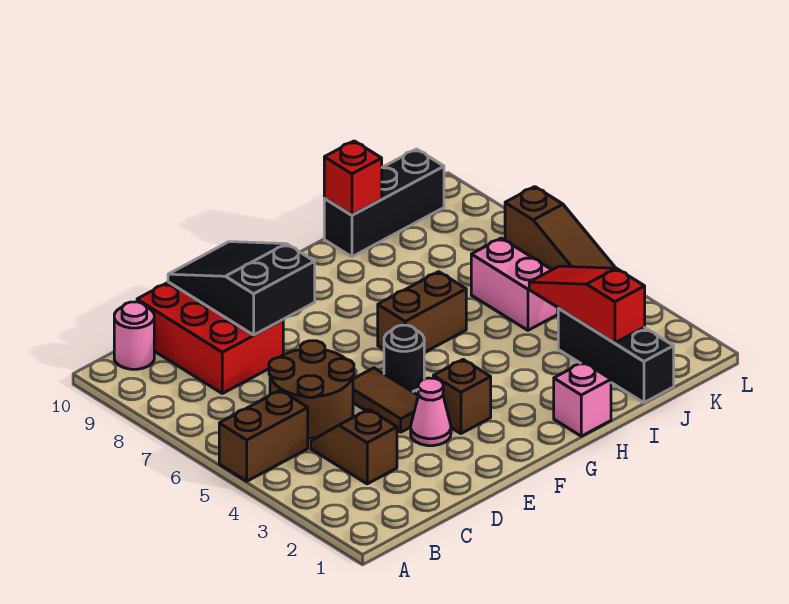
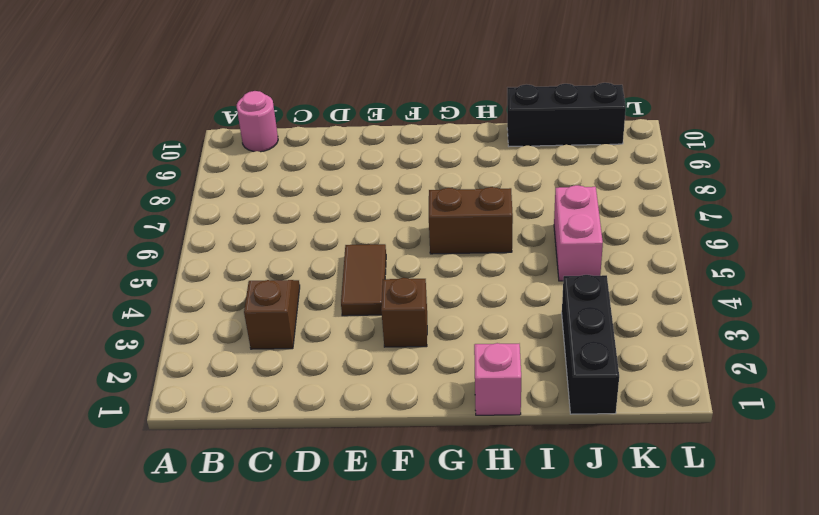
none -> brown 1x2 brick [219,390,308,481]
none -> brown 2x2 round brick [269,341,354,438]
none -> red 2x3 brick [137,282,283,393]

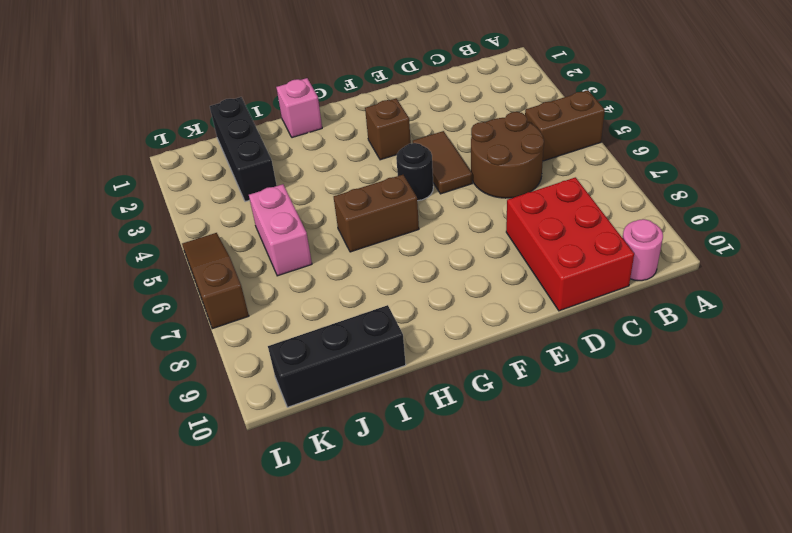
none -> brown 1x2 slope [311,409,397,484]
none -> pink 1x1 cone [411,378,451,446]
none -> black 2x3 slope [168,242,315,335]

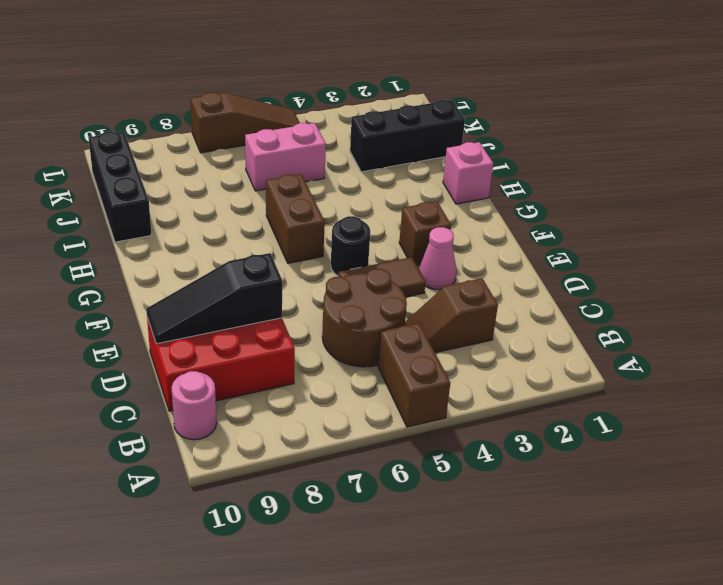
black 1x3 slope [146,253,282,344] -> black 2x3 slope [168,242,315,335]
none -> red 1x1 brick [324,141,382,215]
none -> red 1x3 slope [529,266,645,343]

